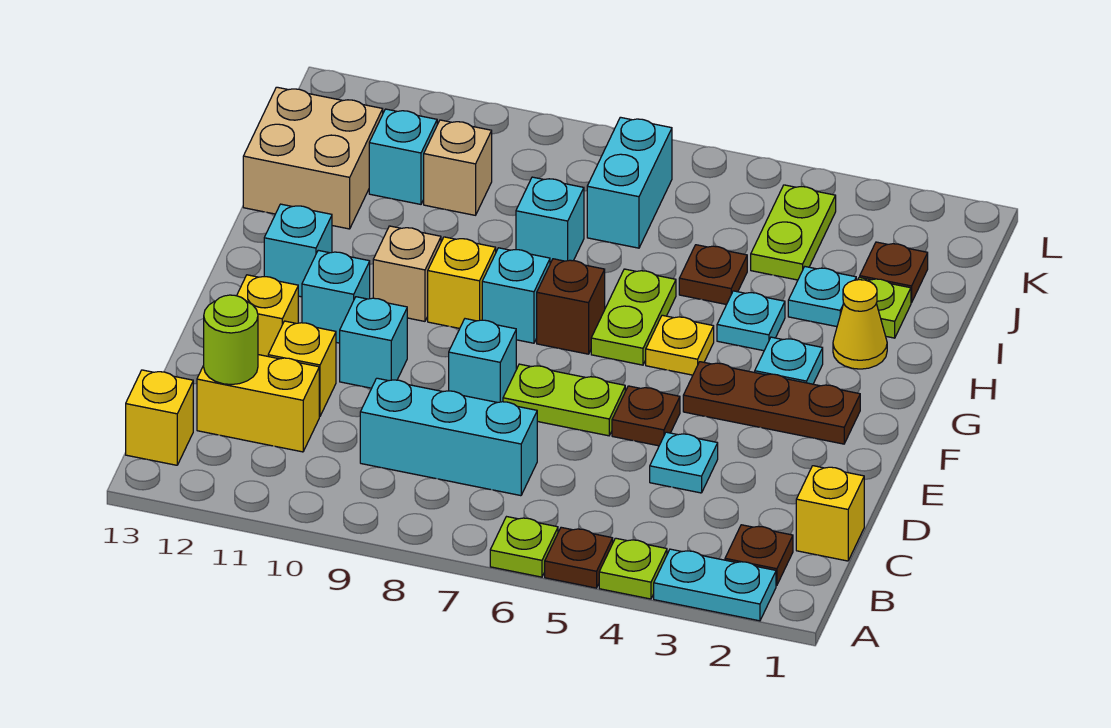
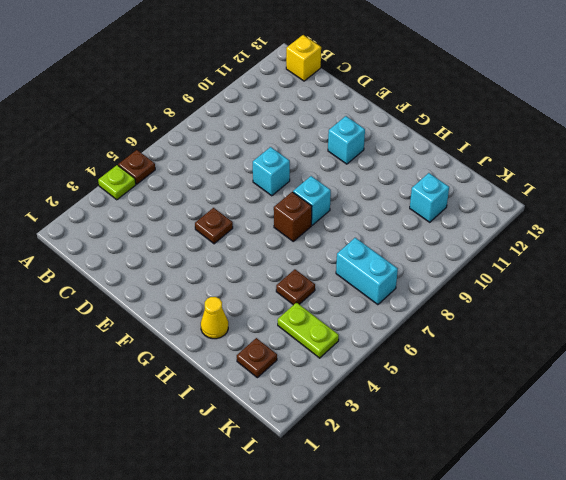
none -> cyan 1x2 plate [654,549,776,621]
none -> lime 1x1 plate [490,517,558,577]
none -> brown 1x1 plate [725,525,793,586]
none -> yellow 1x1 brick [796,466,864,561]

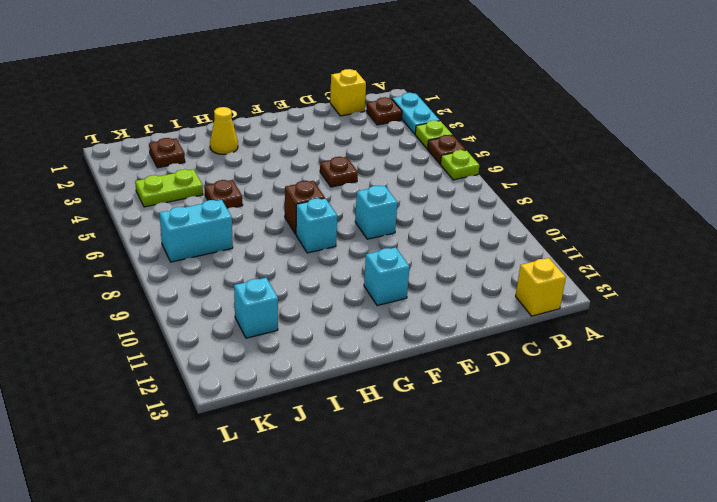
none -> cyan 1x3 brick [360,378,537,496]
none -> yellow 1x2 brick [197,355,319,452]
none -> cyan 1x1 plate [650,432,718,493]
none -> yellow 1x1 brick [268,321,336,417]

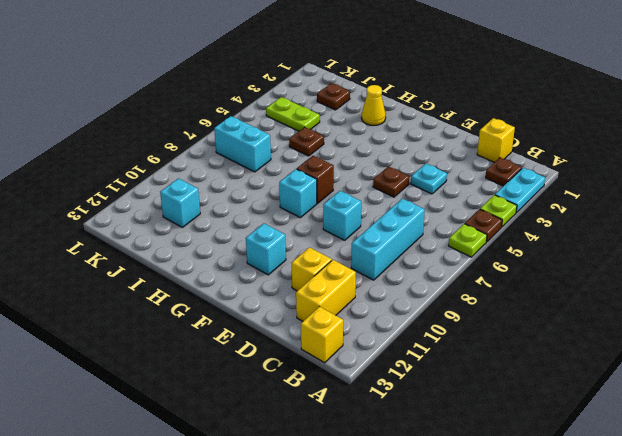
none -> lime 1x2 plate [503,364,625,436]
none -> cyan 1x1 brick [340,297,407,388]
none -> yellow 1x1 brick [237,275,298,356]
none -> brown 1x3 plate [683,362,860,444]

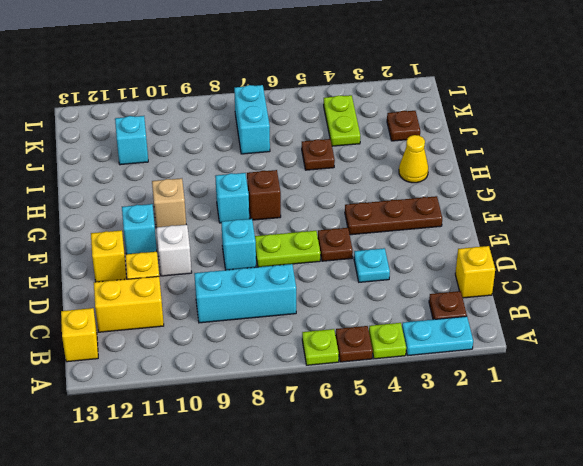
white 1x1 brick [156,225,192,276] -> cyan 1x1 brick [340,297,407,388]
none -> cyan 1x1 plate [755,337,823,384]
none -> yellow 1x1 plate [646,315,714,375]
none -> lime 1x2 plate [591,269,676,365]
none -> yellow 1x1 brick [428,237,496,328]

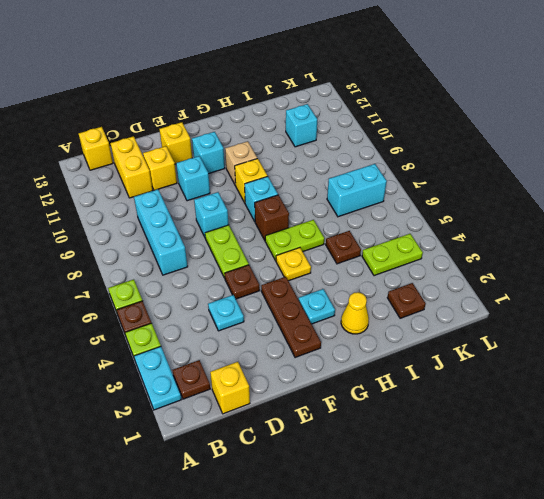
none -> cyan 1x1 brick [264,204,332,297]
none -> cyan 1x1 plate [717,291,785,351]
none -> lime 1x1 plate [858,277,911,338]
none -> cyan 1x1 plate [788,267,856,327]

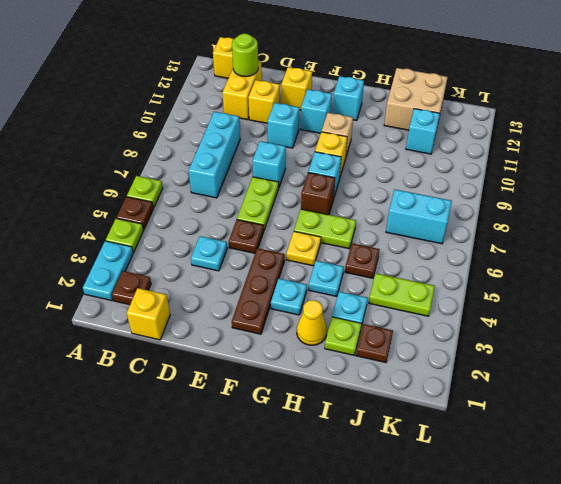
none -> cyan 1x1 brick [516,177,584,263]
none -> tan 1x1 brick [424,120,492,215]

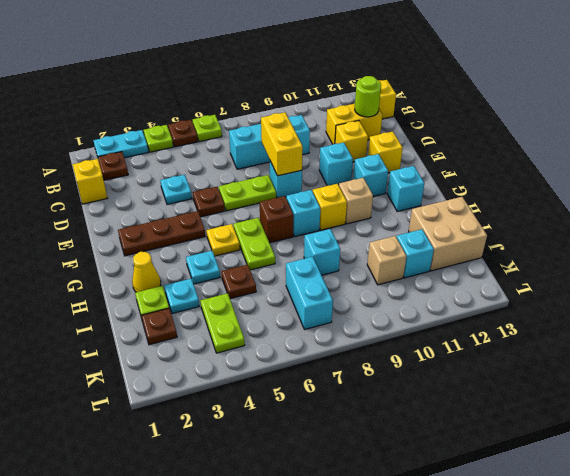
yellow 1x2 brick [261,112,303,176] -> none
none -> cyan 1x1 plate [755,337,823,384]

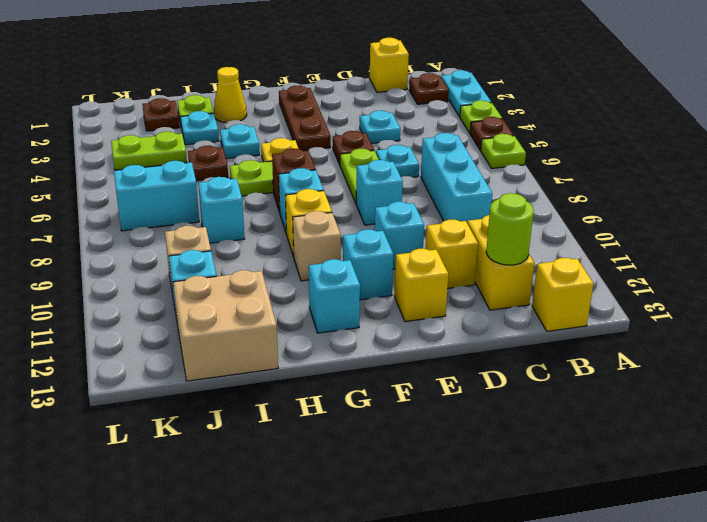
cyan 1x1 plate [376,145,419,177] -> cyan 1x1 plate moved to [755,337,823,384]

